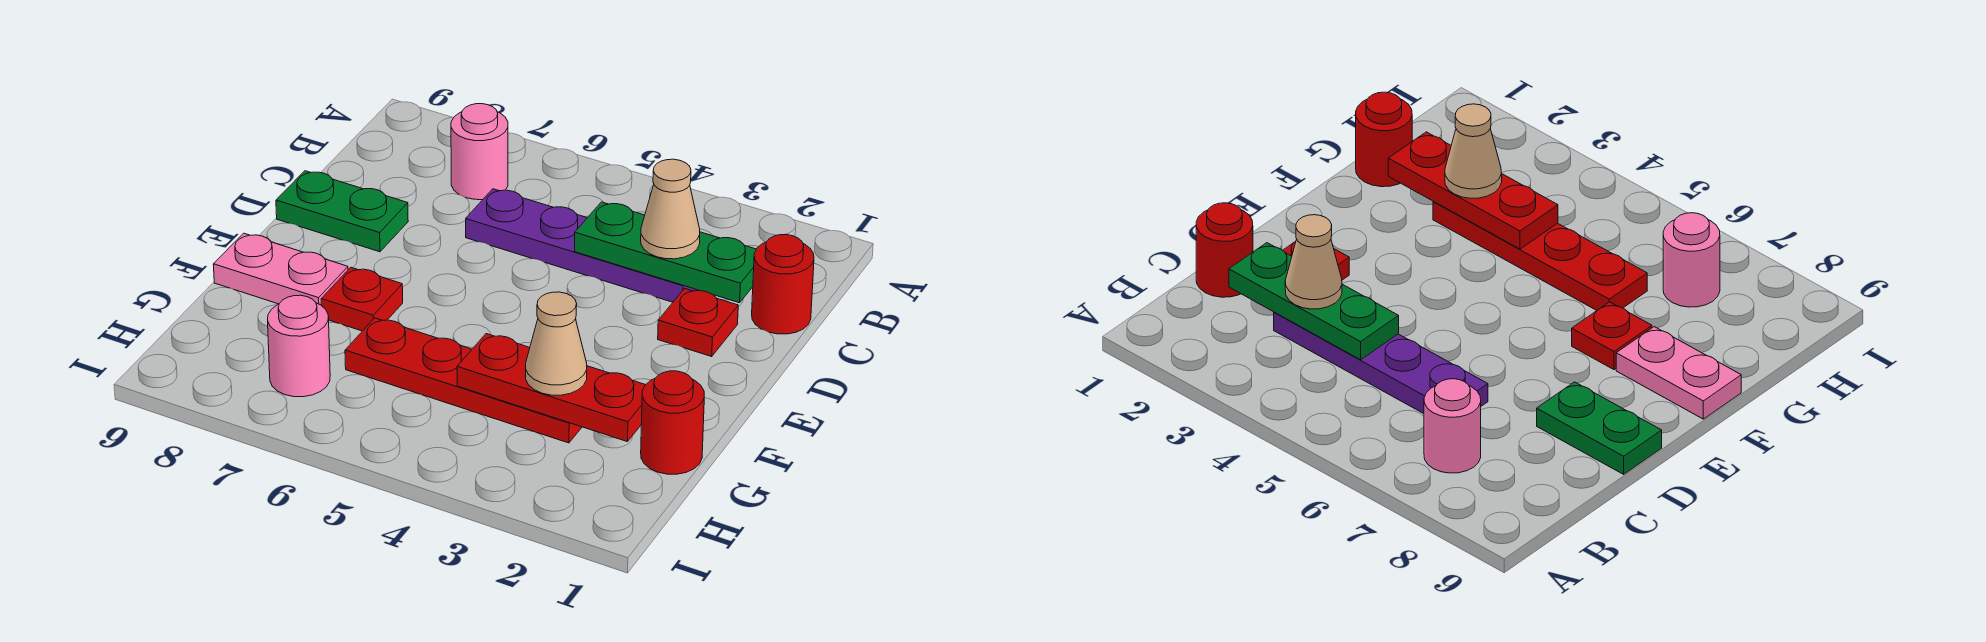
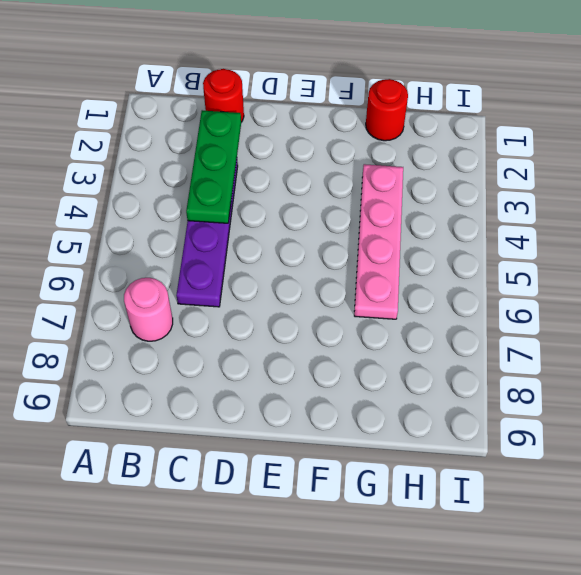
pink 1x4 plate [354,164,403,319] -> red 1x4 plate [345,318,582,443]
none -> red 1x1 plate [658,288,738,356]
none -> green 1x2 plate [276,171,408,252]
none -> red 1x1 plate [321,267,403,331]

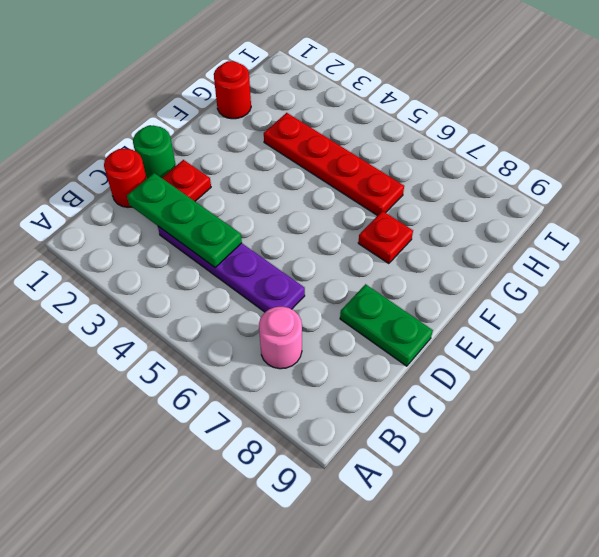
green 1x1 round brick [133,125,176,178] -> none
none -> pink 1x2 plate [213,233,348,306]
none -> pink 1x1 round brick [268,295,330,397]
none -> red 1x3 plate [457,334,645,442]

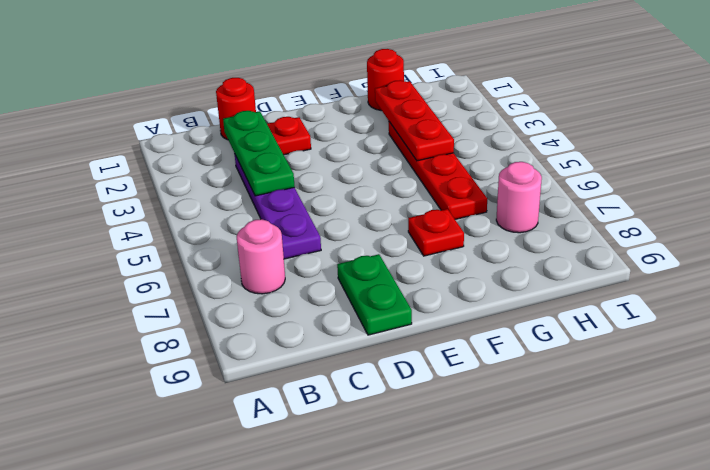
none -> pink 1x2 plate [213,233,348,306]
none -> tan 1x1 cone [641,159,700,259]
none -> tan 1x1 cone [526,292,587,395]

